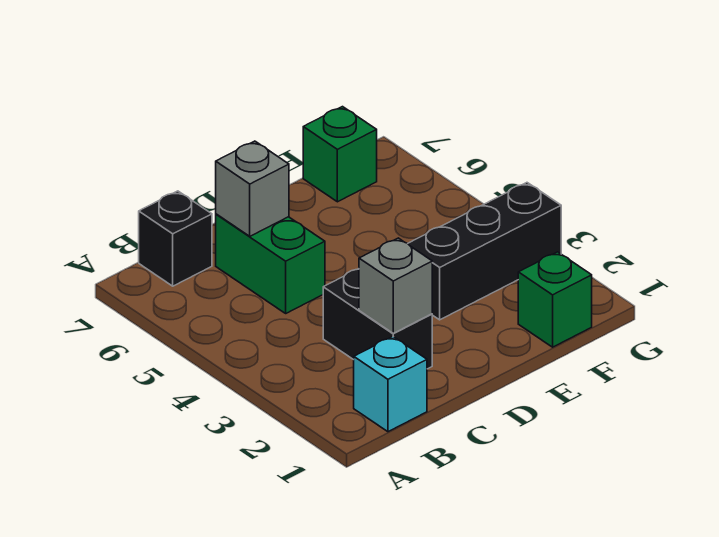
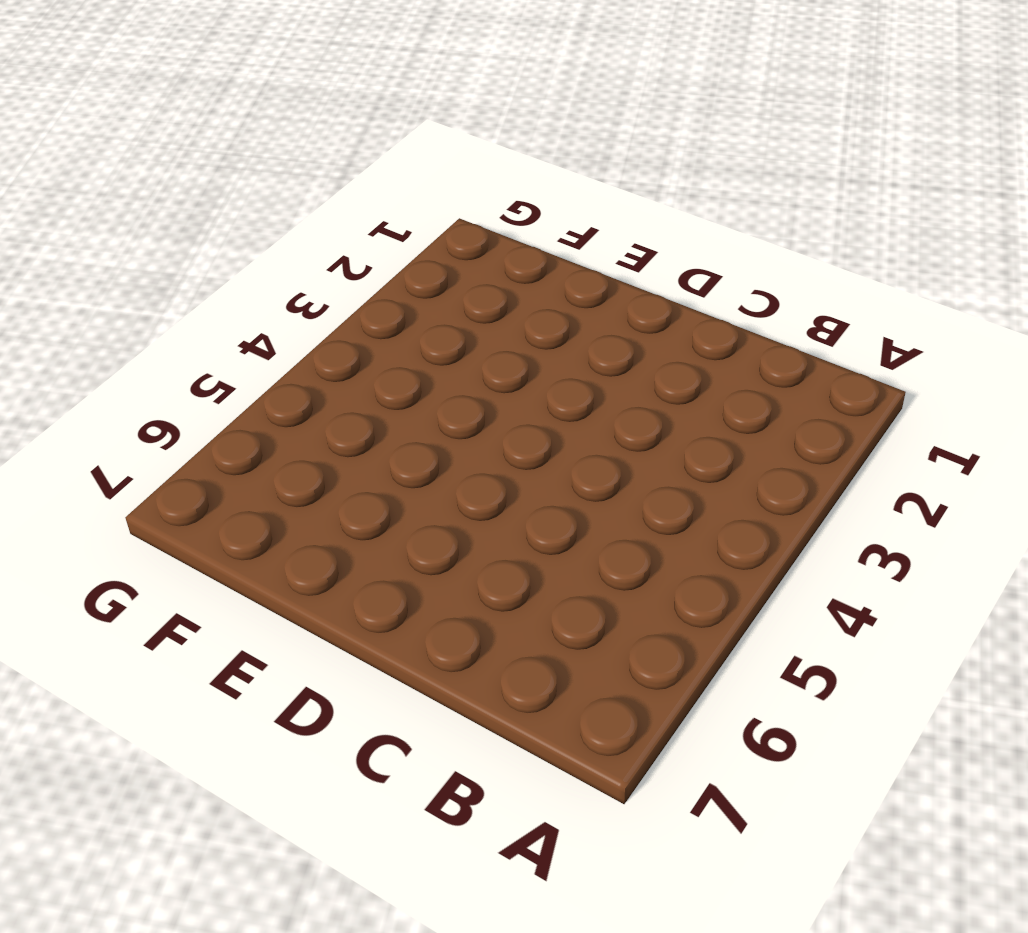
none -> cyan 1x1 brick [354,337,427,432]
none -> black 1x1 brick [139,191,212,286]

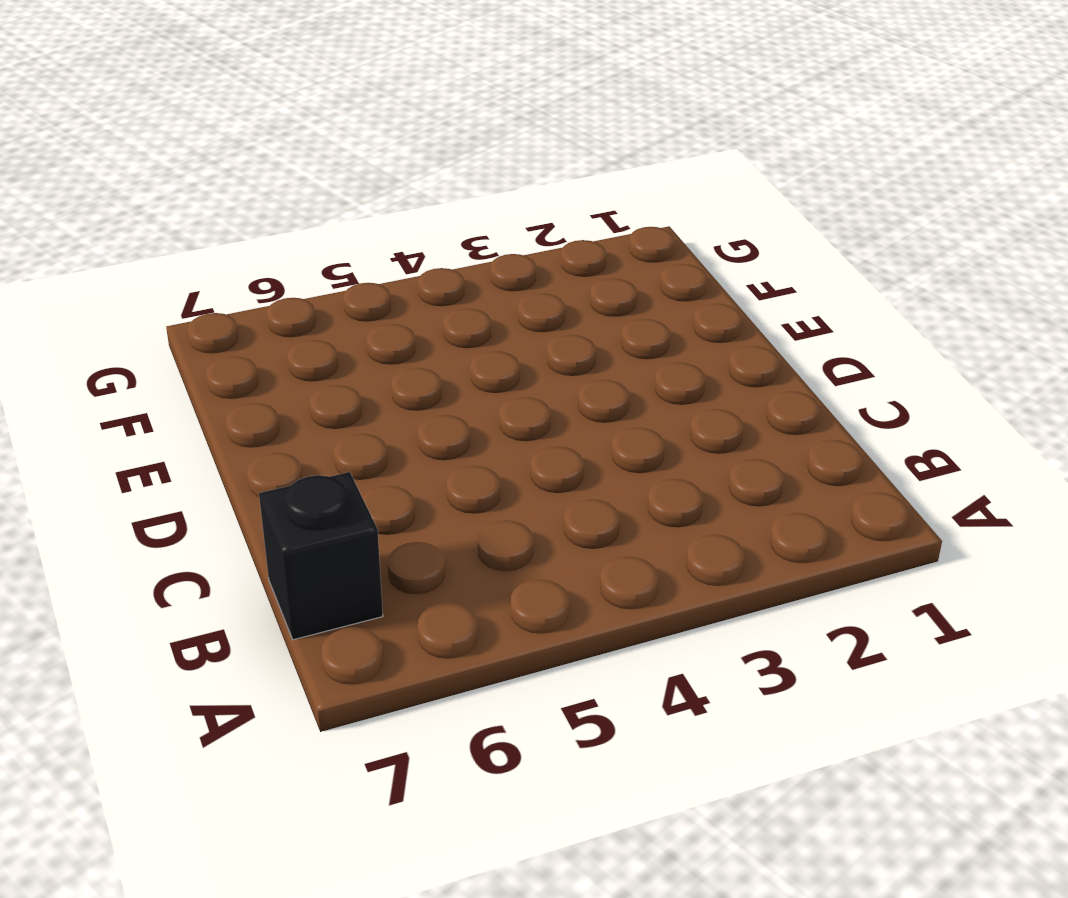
none -> cyan 1x1 brick [354,337,427,432]
none -> black 1x2 brick [323,269,432,369]

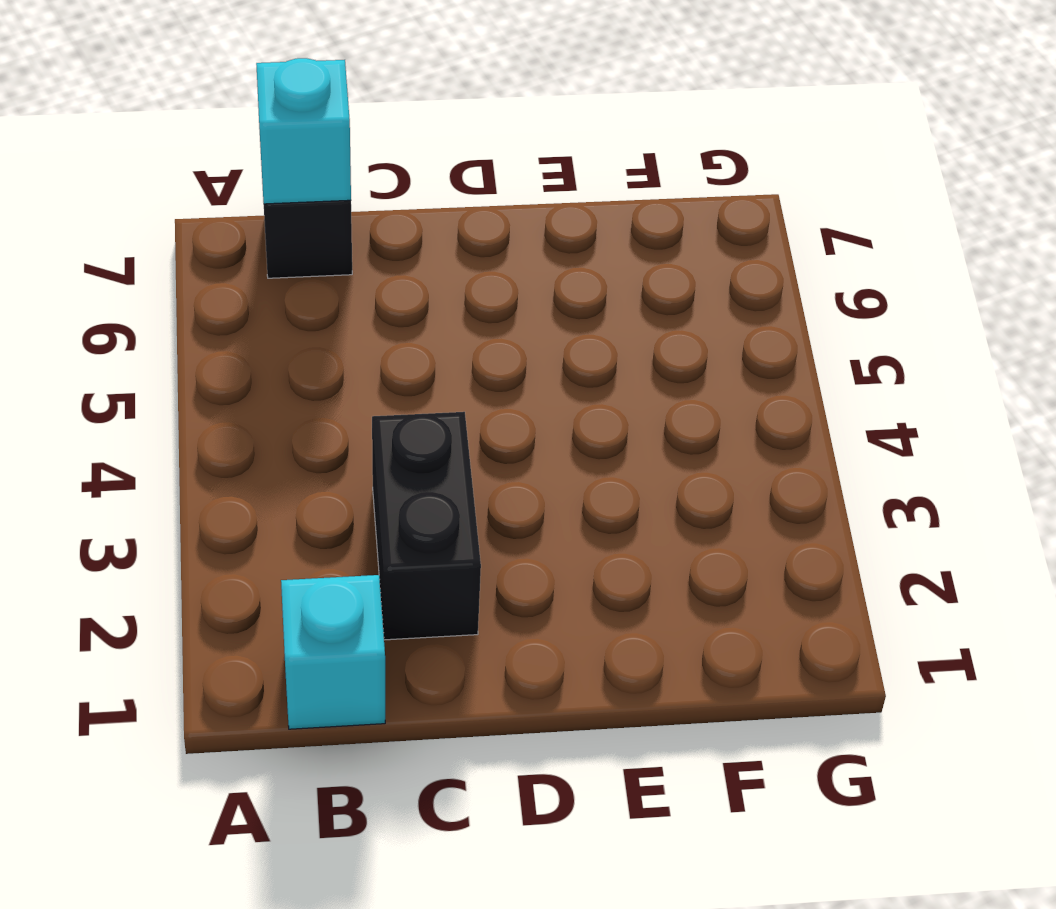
cyan 1x1 brick [256,58,351,204] -> none
none -> green 1x2 brick [216,214,325,313]
none -> black 1x3 brick [408,183,561,320]

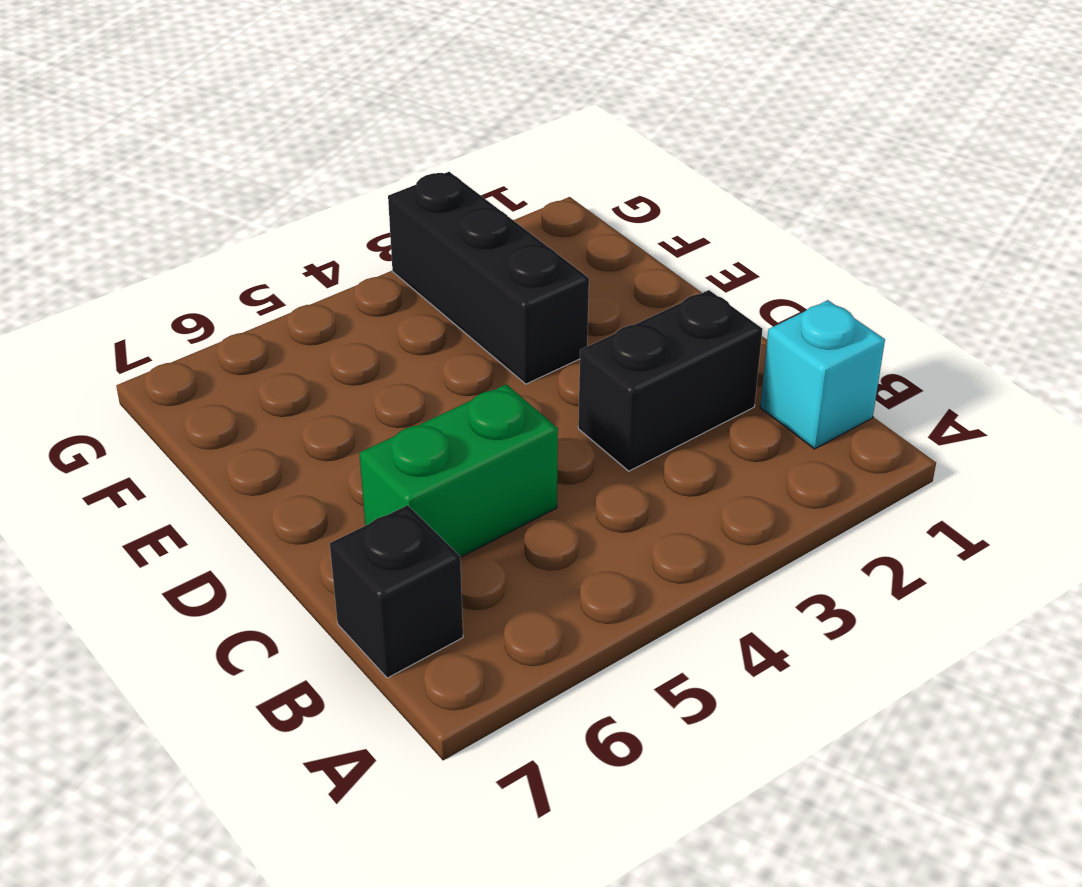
none -> green 1x1 brick [518,252,592,347]
none -> green 1x1 brick [303,107,377,202]

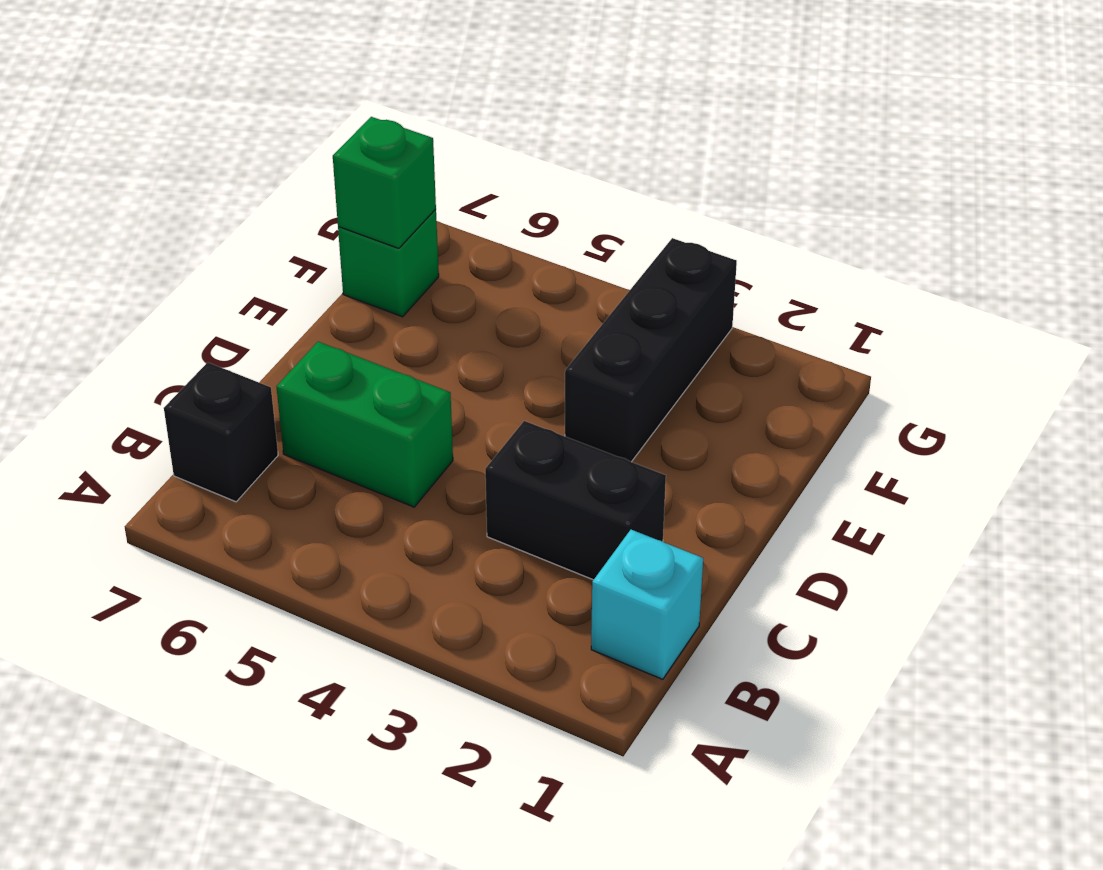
green 1x1 brick [333,117,436,248] -> green 1x1 brick moved to [518,252,592,347]
none -> grey 1x1 brick [359,238,432,333]
none -> grey 1x1 brick [216,141,289,236]

